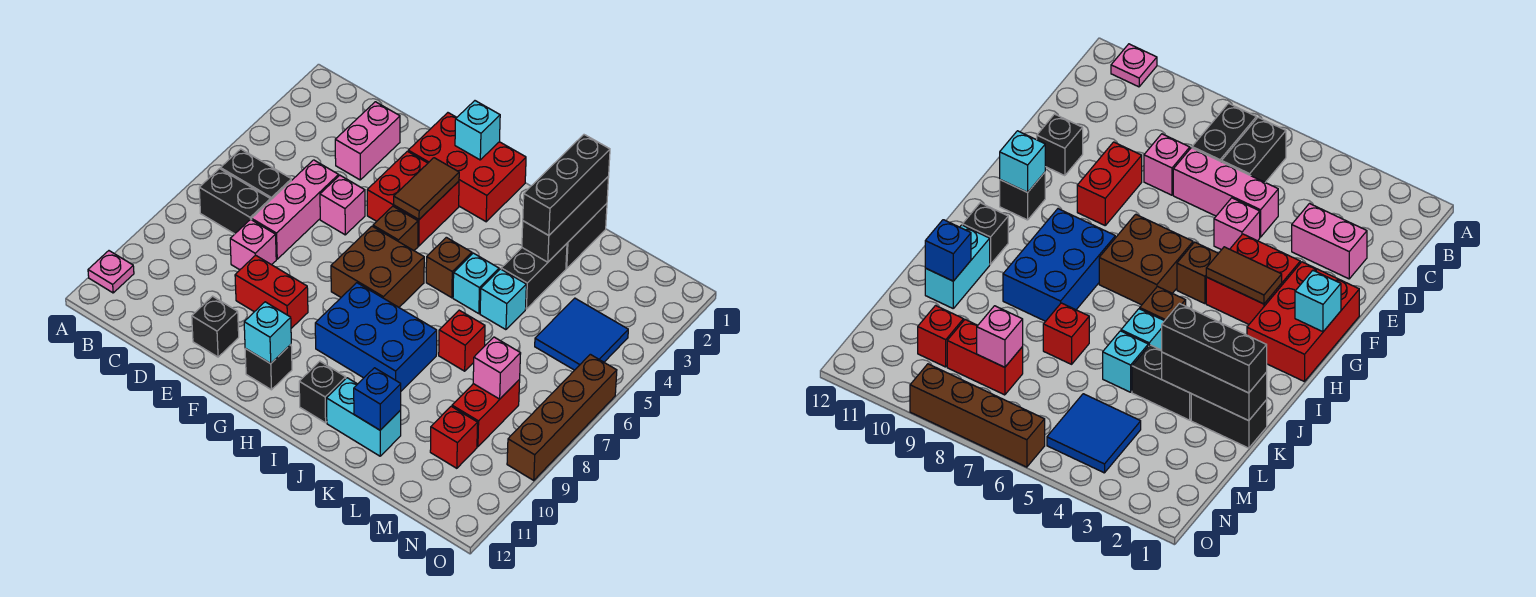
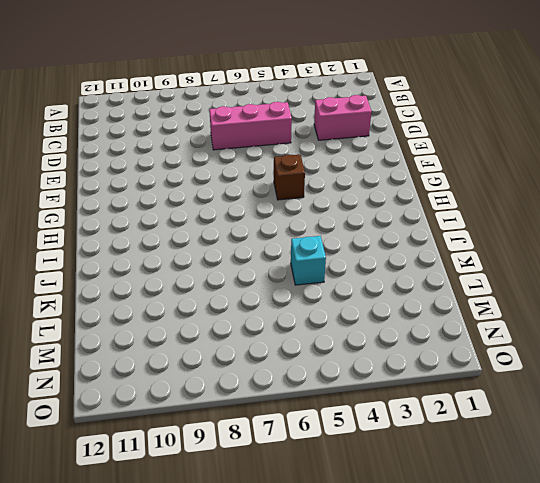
none -> pink 1x1 plate [88,251,134,293]
none -> black 1x2 brick [221,149,291,200]
none -> black 1x2 brick [199,169,270,234]
none -> pink 1x1 brick [230,219,276,270]

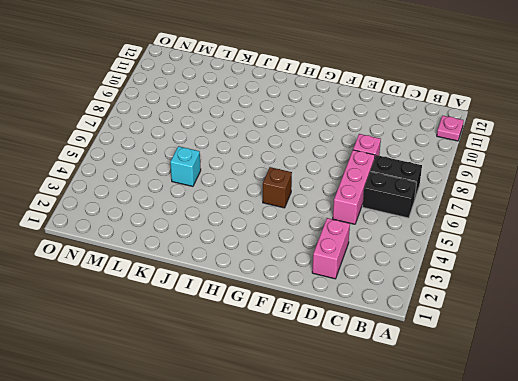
none -> pink 1x1 brick [320,175,365,235]
none -> red 1x2 brick [235,255,308,328]
none -> black 1x1 brick [192,296,239,357]
none -> red 2x3 brick [408,113,526,222]

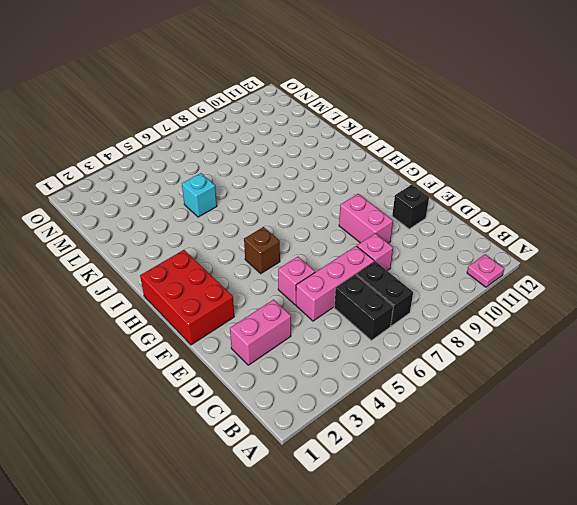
pink 1x2 brick [339,194,393,243] -> red 1x2 brick [235,255,308,328]
none -> red 2x2 brick [367,151,459,246]
none -> brown 2x2 brick [331,226,424,307]
none -> black 1x1 brick [245,345,292,390]
none -> blue 2x3 brick [315,283,437,391]

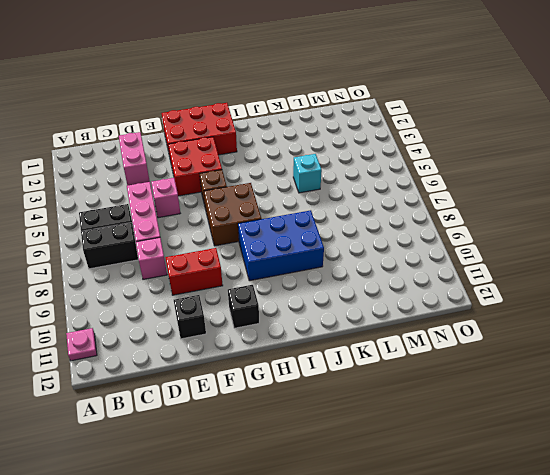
none -> brown 1x1 brick [426,237,472,298]
none -> black 1x1 brick [299,361,346,423]
none -> cyan 1x1 brick [453,253,499,314]
none -> cyan 1x2 brick [327,378,401,456]

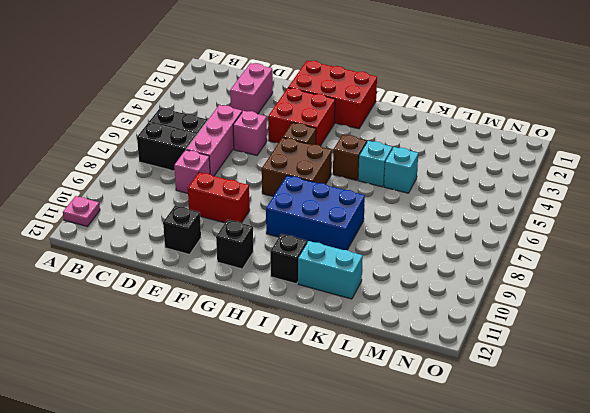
none -> black 1x2 brick [566,204,607,268]
none -> black 1x2 brick [501,244,567,309]
none -> red 1x1 brick [439,310,485,371]
none -> blue 2x2 tile [535,298,628,370]

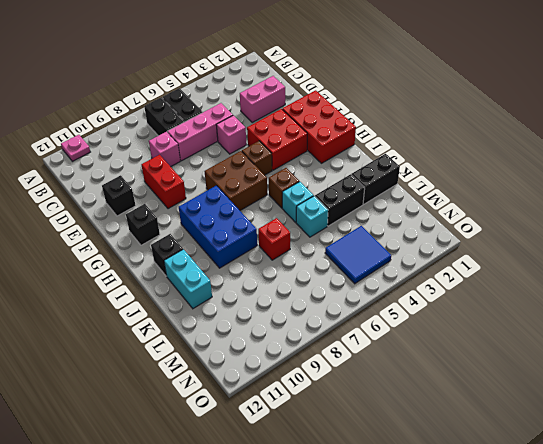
none -> red 1x2 brick [452,379,520,447]
none -> red 1x1 brick [430,406,478,468]
none -> brown 1x4 brick [507,354,617,480]
none -> cyan 1x1 brick [455,101,500,160]

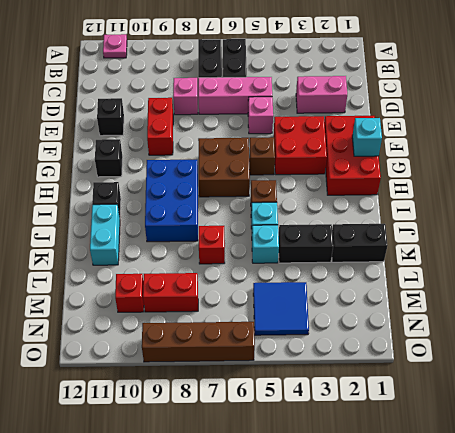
none -> brown 1x2 tile [394,158,459,219]
none -> cyan 1x1 brick [244,302,291,364]
none -> black 1x3 brick [522,177,609,262]
none -> blue 1x1 brick [354,368,401,430]

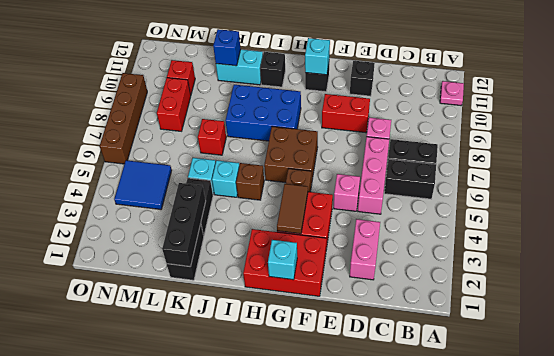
none -> pink 1x1 brick [473,337,521,399]
none -> black 1x3 brick [523,135,610,235]

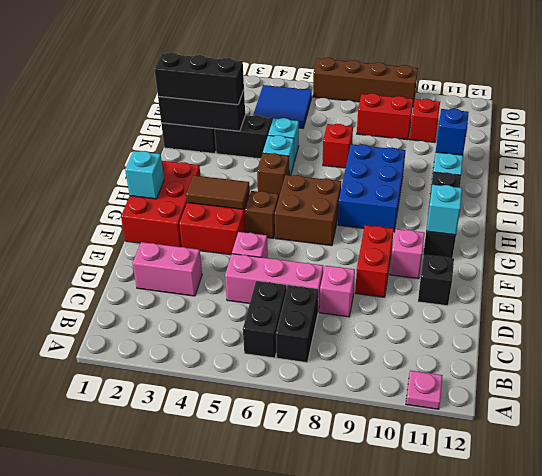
pink 1x1 brick [390,229,425,279] -> pink 1x1 brick moved to [473,337,521,399]

